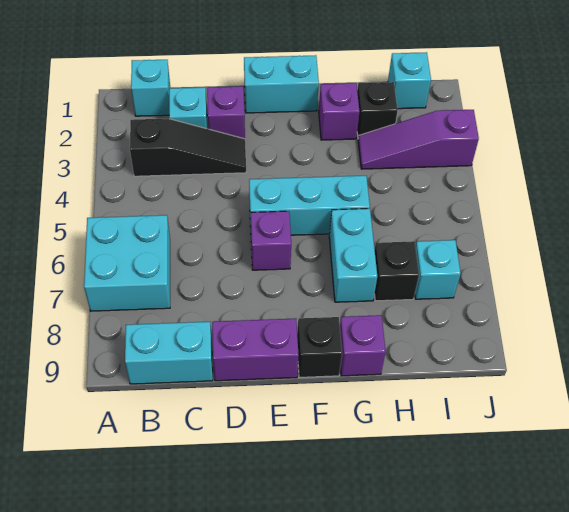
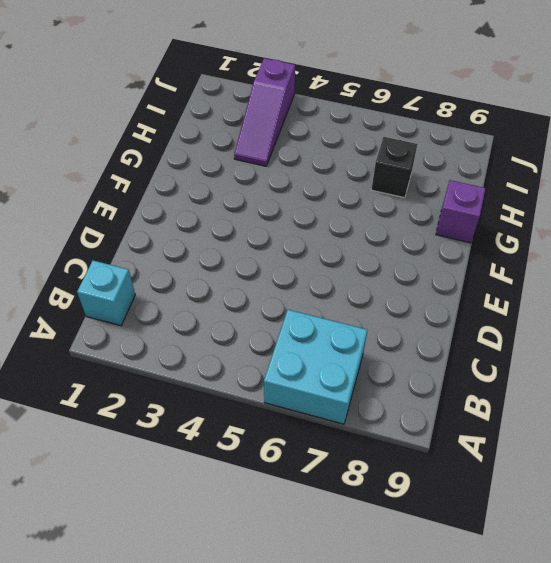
none -> black 1x3 slope [130,119,246,176]
none -> cyan 1x2 brick [125,322,213,384]
none -> cyan 1x1 brick [169,87,207,129]

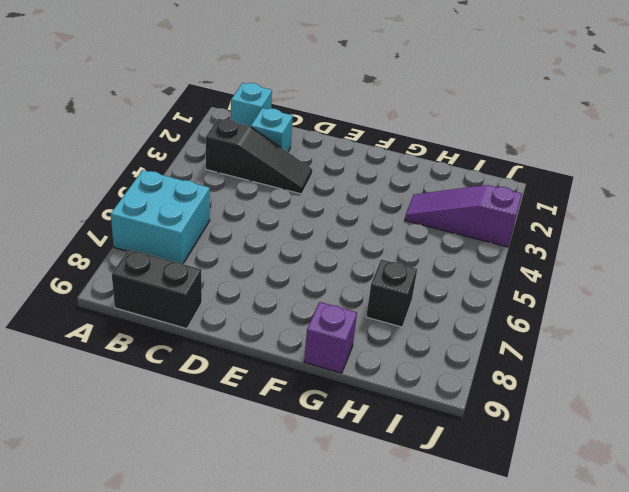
black 1x2 brick [112,249,202,329] -> cyan 1x2 brick [125,322,213,384]
none -> purple 1x1 brick [207,86,245,139]
none -> purple 1x2 brick [212,318,299,381]
none -> cyan 1x2 brick [244,55,319,113]

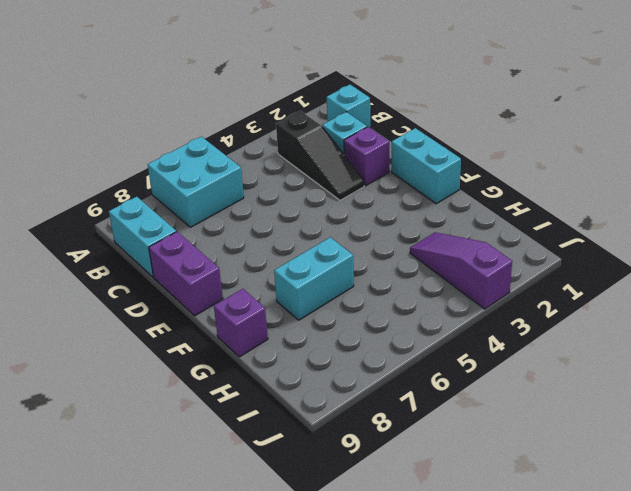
none -> cyan 1x3 brick [249,176,370,235]
none -> purple 1x1 brick [251,211,291,270]
none -> black 1x1 brick [297,317,342,377]

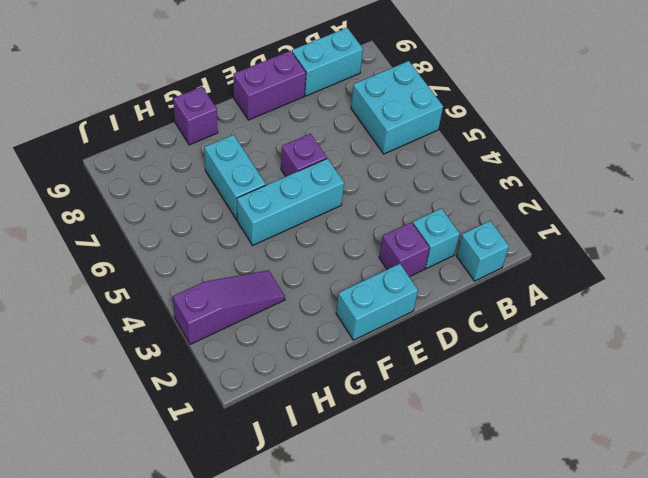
none -> black 1x3 slope [130,119,246,176]
none -> black 1x1 brick [297,317,342,377]
none -> purple 1x1 brick [319,83,359,140]

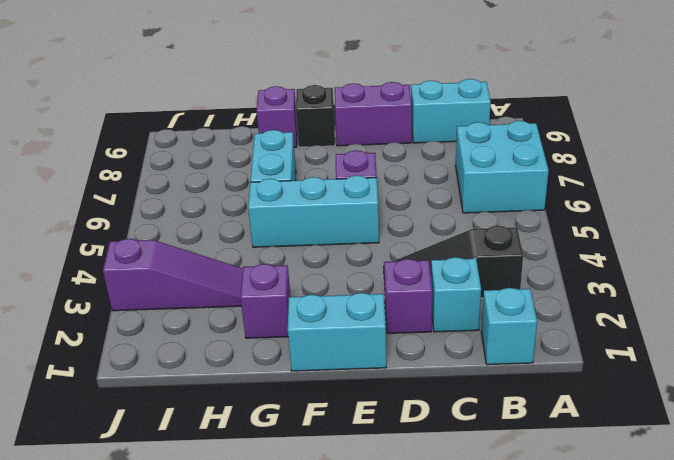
none -> black 1x1 brick [357,82,398,138]
none -> black 1x1 brick [375,241,419,301]
none -> cyan 1x1 brick [388,52,431,109]

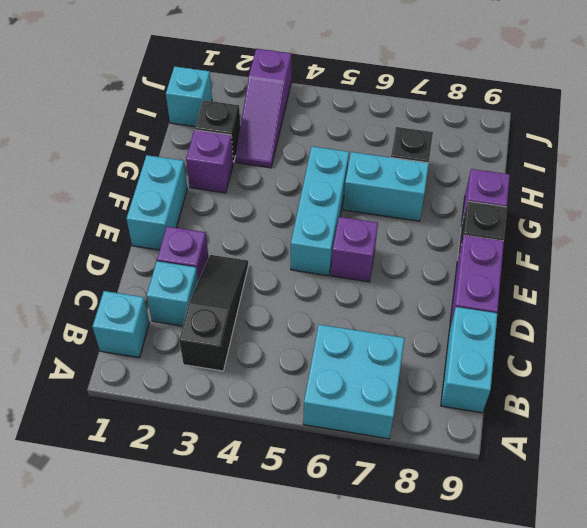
none -> cyan 1x1 brick [415,240,461,299]

